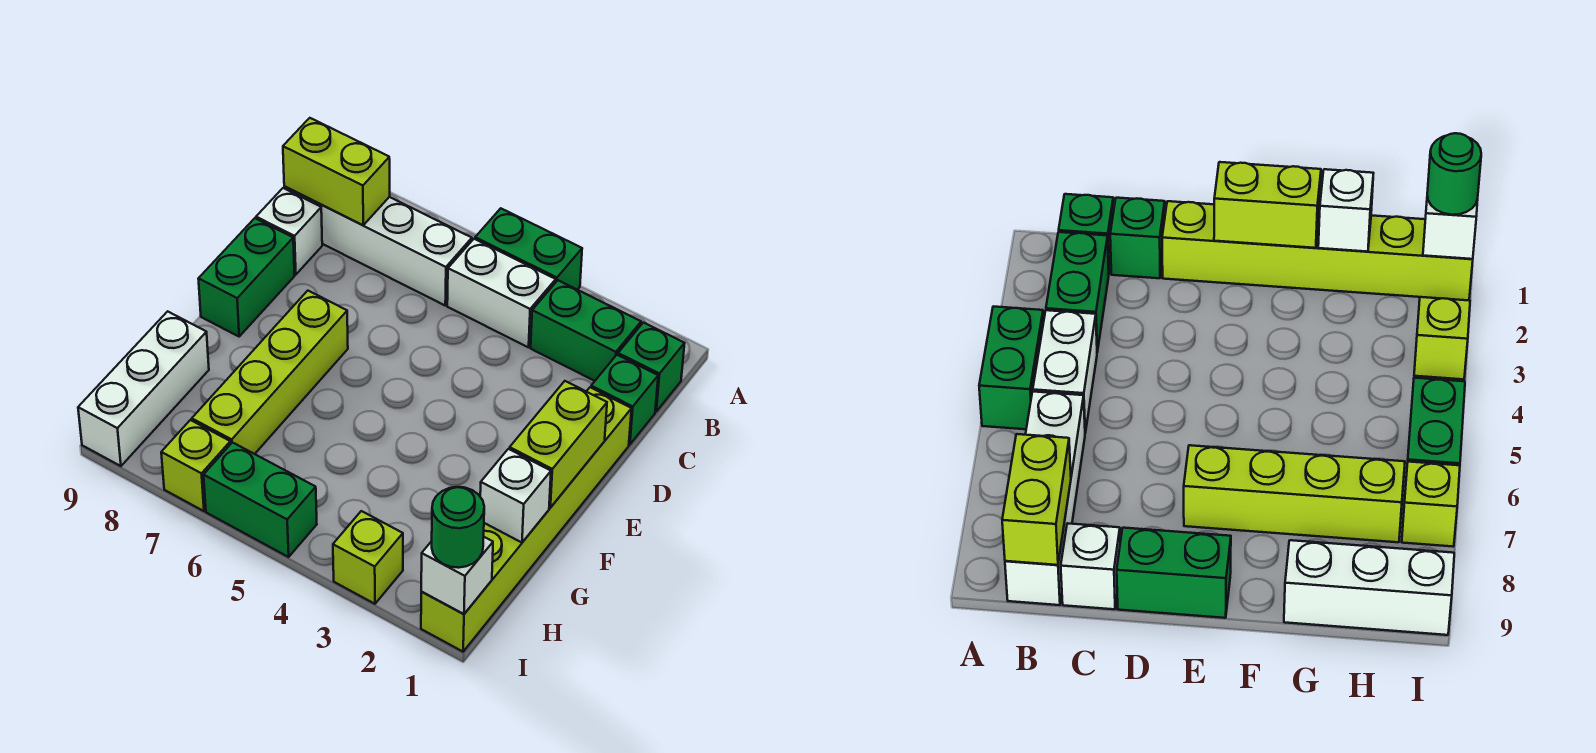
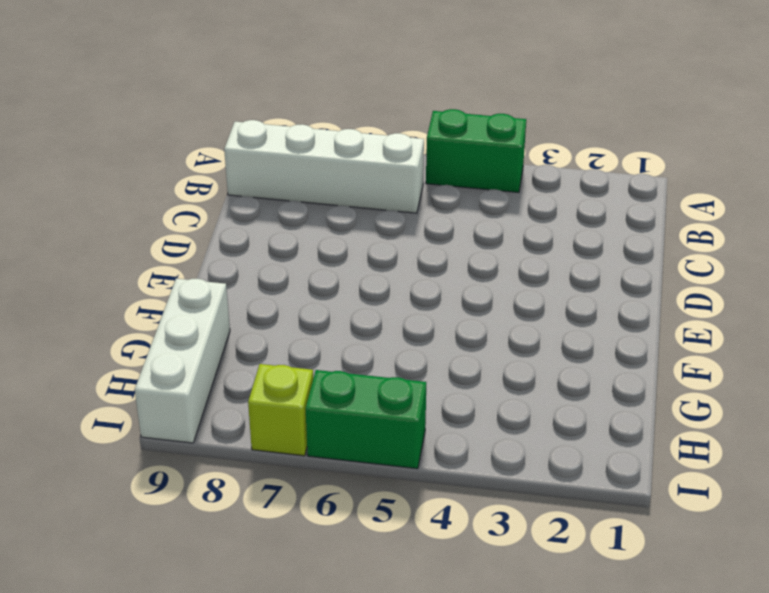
none -> green 1x1 brick [618,323,685,412]
none -> green 1x2 brick [531,280,641,381]
none -> white 1x2 brick [447,239,556,347]

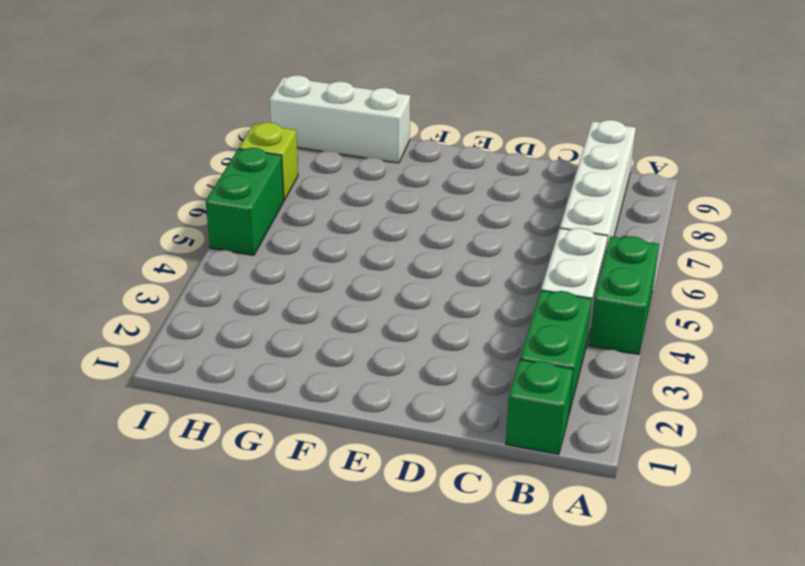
none -> green 1x1 brick [591,355,658,445]
none -> white 1x1 brick [256,188,322,275]
none -> lime 1x6 brick [421,387,632,652]

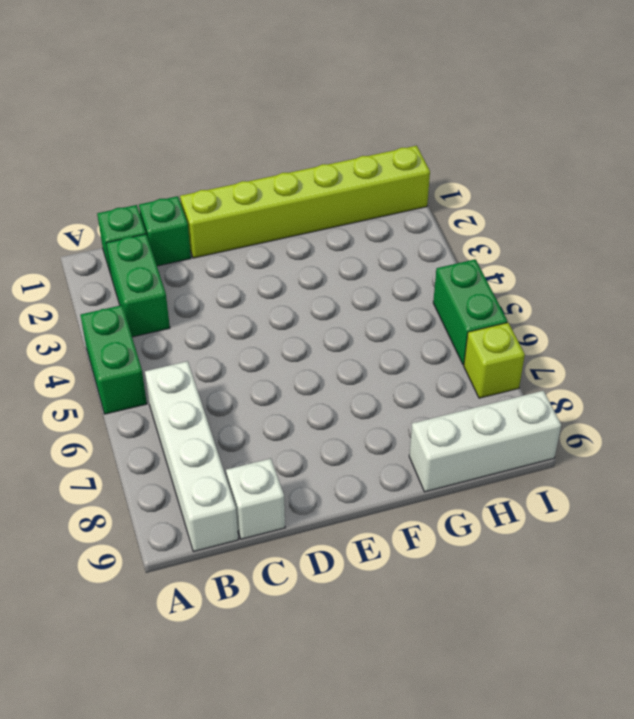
none -> white 1x2 brick [447,239,556,347]
none -> green 1x2 brick [198,218,295,336]
none -> lime 1x4 brick [192,291,348,454]

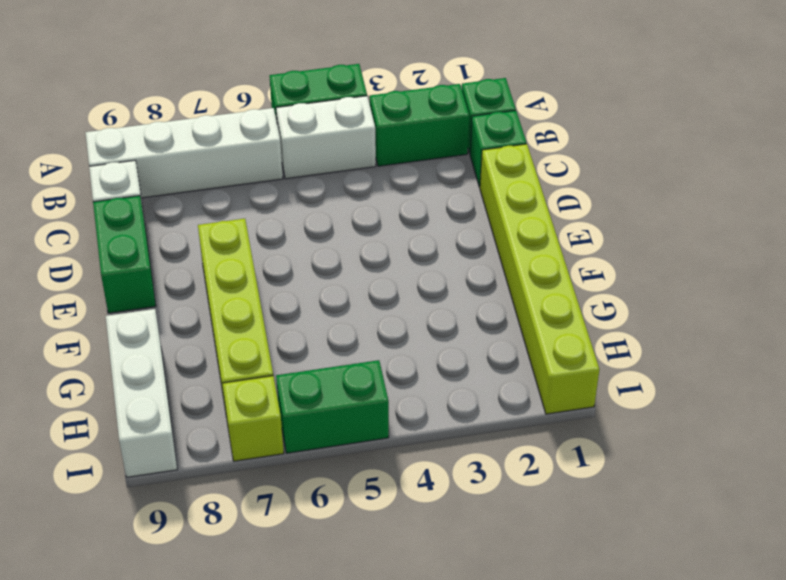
none -> lime 1x1 brick [333,511,403,604]
none -> lime 1x2 brick [283,118,390,225]
none -> lime 1x2 brick [510,381,607,508]

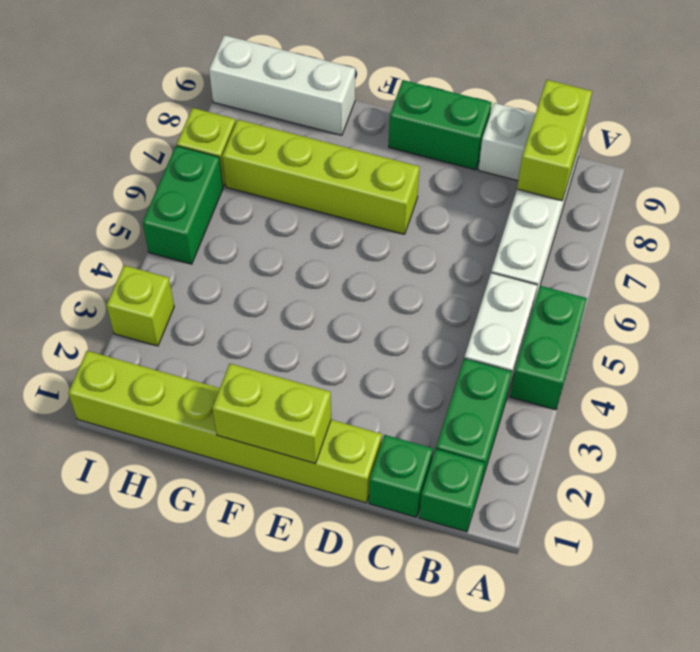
none -> white 1x1 brick [480,449,551,543]
none -> white 1x1 brick [421,537,493,614]
none -> green 1x1 round brick [432,487,484,568]

